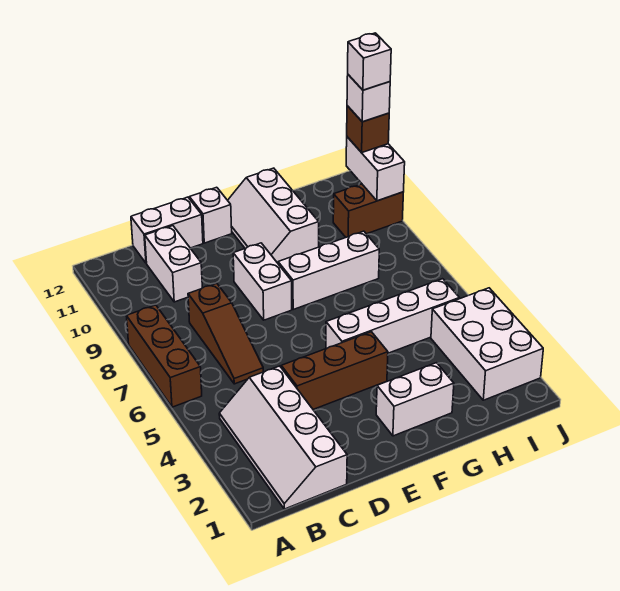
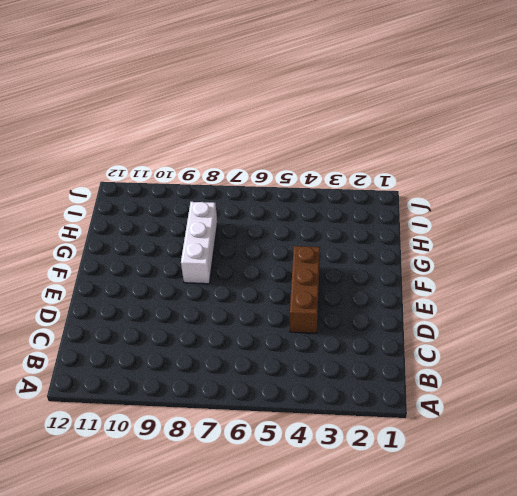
none -> brown 1x3 brick [126,305,202,407]
none -> white 2x4 slope [219,366,347,509]
none -> brown 1x3 slope [188,283,263,384]

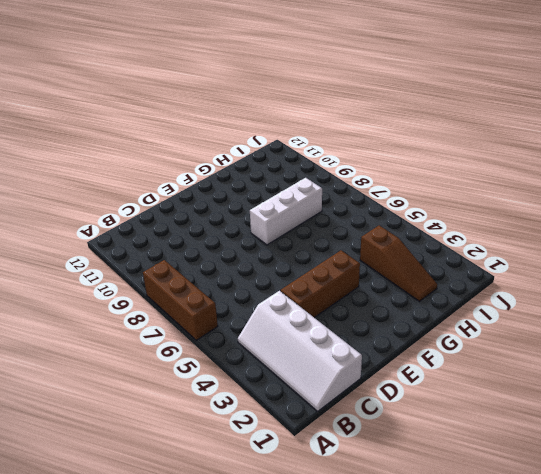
brown 1x3 slope [360,225,437,301] -> brown 1x3 slope moved to [188,283,263,384]
none -> white 1x2 brick [145,226,202,302]
none -> white 1x2 brick [131,197,203,263]
none -> white 1x2 brick [233,243,292,320]

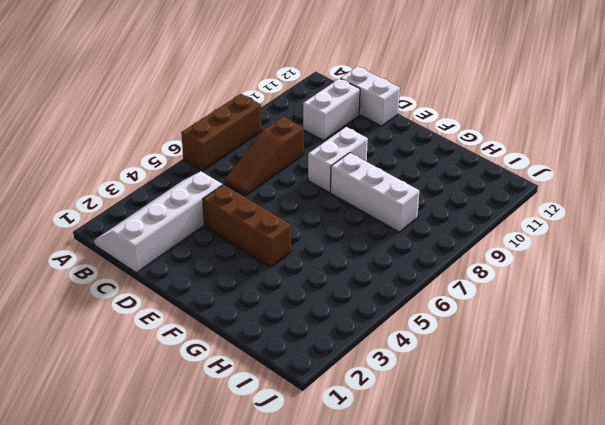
none -> white 1x1 brick [190,187,232,243]
none -> white 1x2 brick [376,363,454,436]
none -> white 1x4 brick [326,279,459,353]

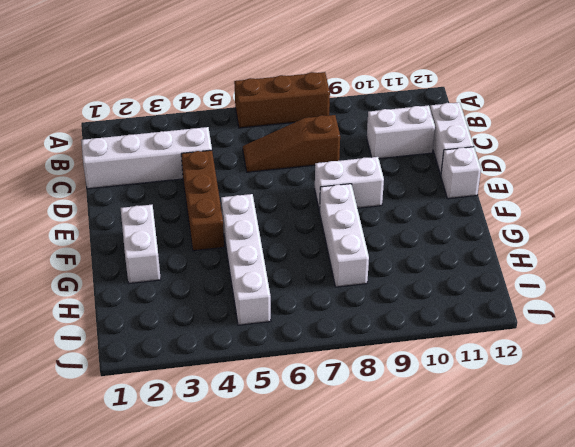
none -> white 2x3 slope [228,168,319,263]
none -> white 2x3 brick [431,288,543,400]
none -> brown 1x2 brick [333,184,403,237]

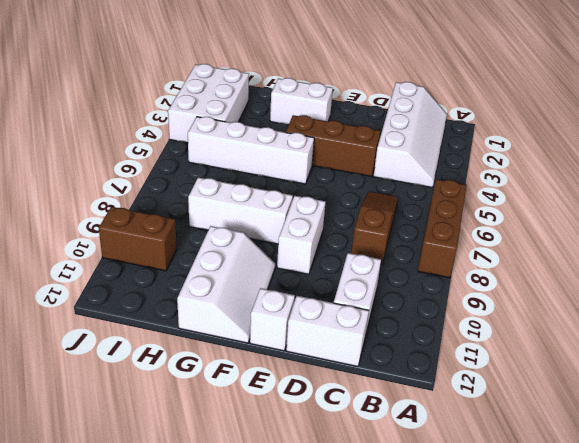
none -> white 1x2 brick [346,137,405,201]
none -> brown 1x1 brick [347,106,389,153]
none -> white 1x1 brick [347,75,390,122]

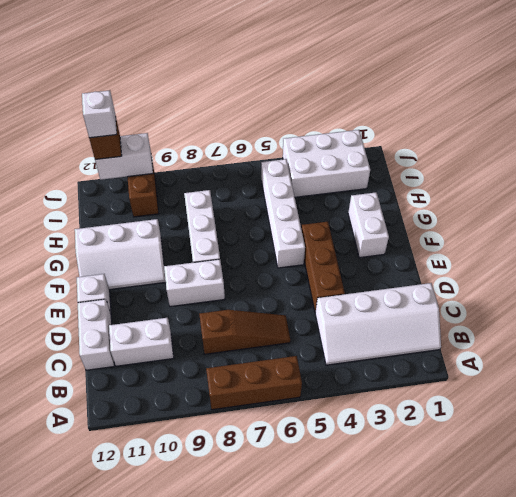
none -> white 1x1 brick [348,33,391,90]

